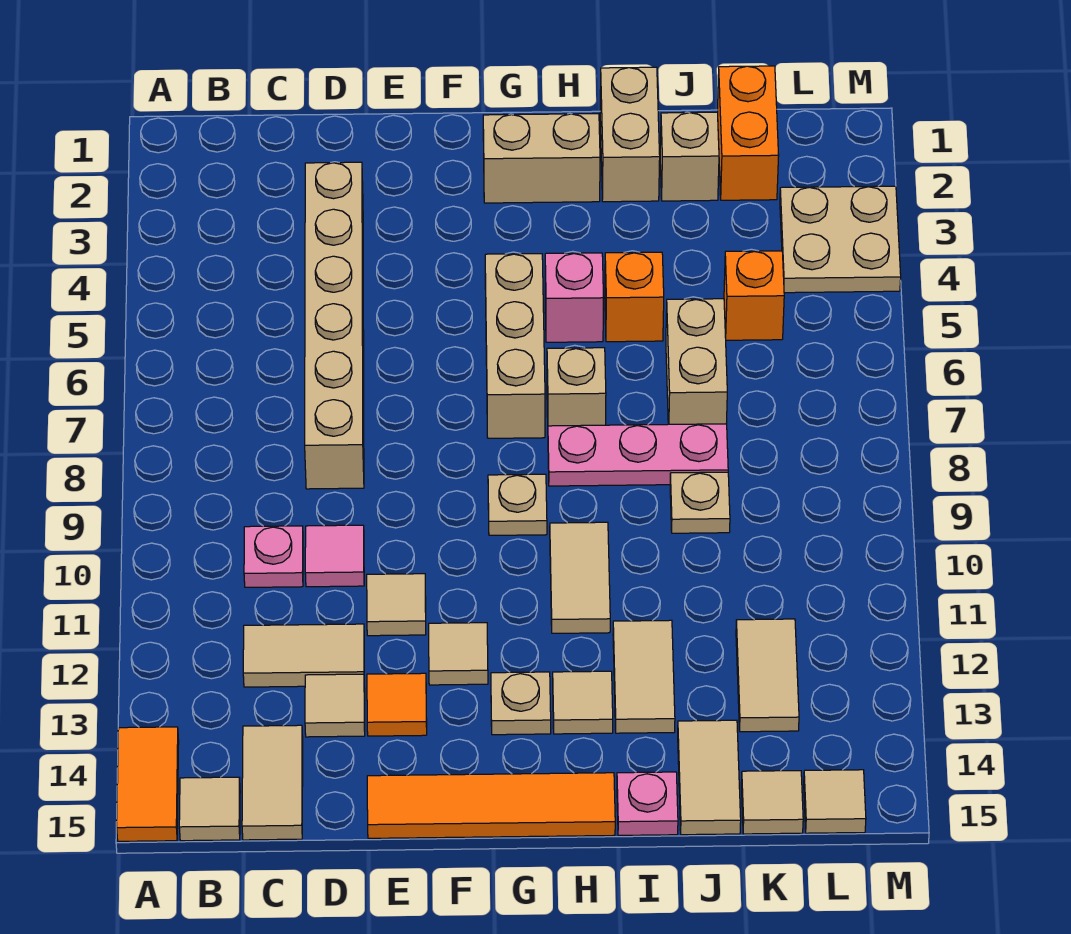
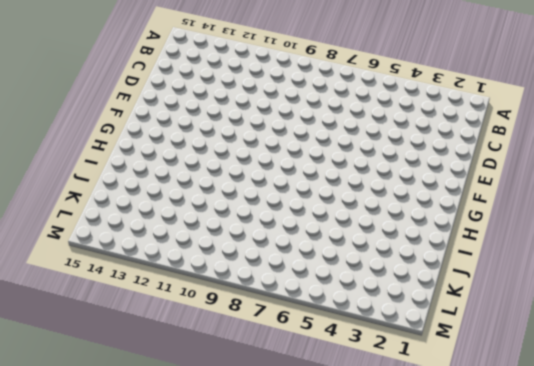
none -> orange 1x2 tile [117,727,179,841]
none -> tan 1x1 tile [179,777,240,841]
none -> pink 1x1 plate [244,526,303,587]
none -> tan 1x2 tile [243,624,364,687]

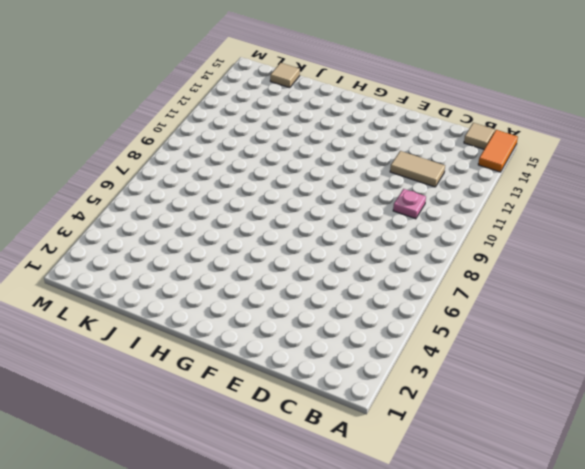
none -> tan 1x2 tile [242,725,303,840]
none -> tan 1x6 brick [305,162,364,489]
none -> pink 1x1 tile [305,525,364,587]
none -> tan 1x1 tile [305,674,365,737]

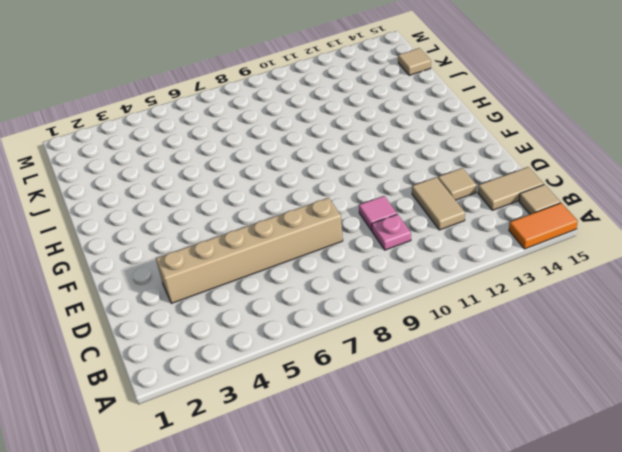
none -> tan 1x1 tile [367,574,426,636]
none -> orange 1x1 tile [367,673,427,736]
none -> orange 1x4 tile [367,773,615,838]
none -> tan 1x1 tile [429,623,488,685]

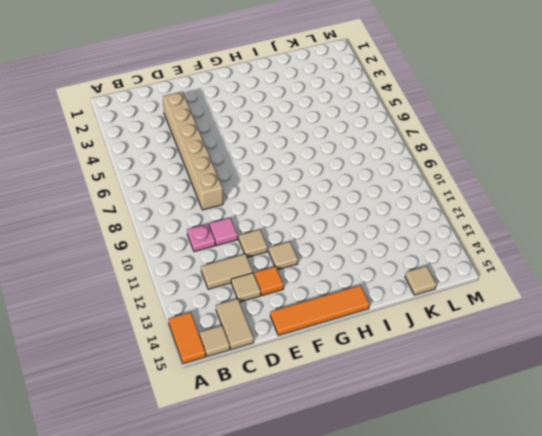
none -> tan 1x2 brick [483,114,600,203]
none -> tan 1x3 brick [485,254,545,438]
none -> tan 1x1 plate [488,474,547,535]
none -> tan 1x1 plate [491,672,551,735]

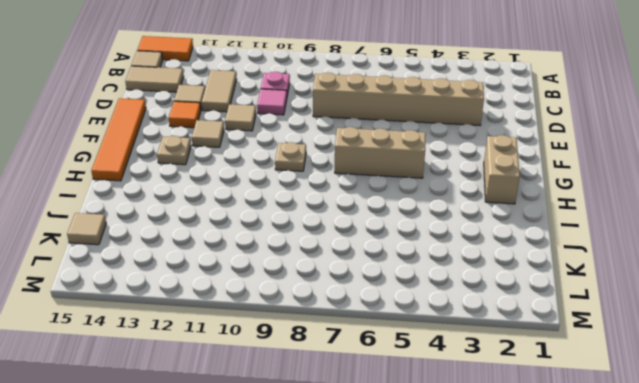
none -> pink 1x1 brick [545,253,604,342]
none -> tan 1x1 brick [547,348,606,426]
none -> pink 1x3 plate [548,424,728,486]
none -> tan 1x2 tile [550,522,610,633]

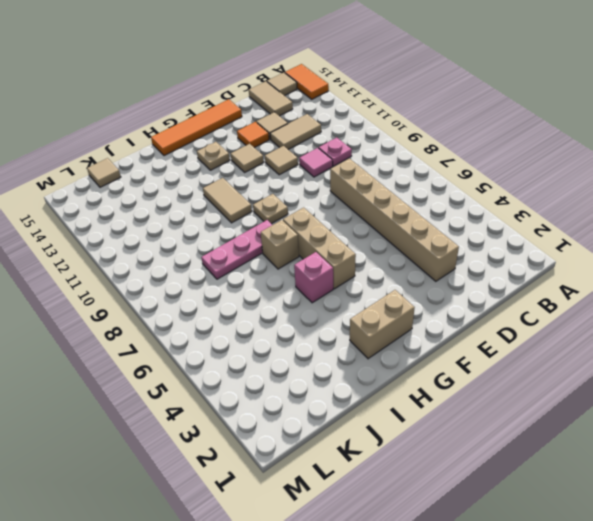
none -> tan 1x1 tile [553,671,613,734]
none -> tan 1x2 brick [600,67,660,202]
none -> orange 1x1 brick [605,252,664,342]
none -> tan 1x2 tile [613,620,675,733]

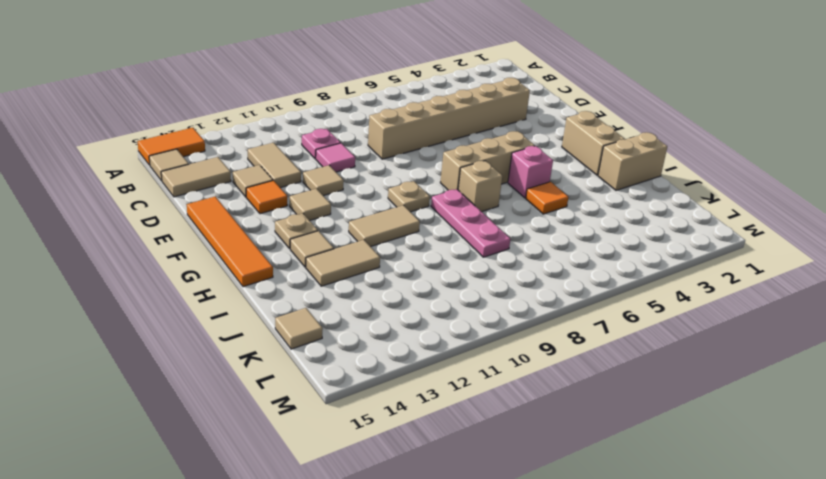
orange 1x1 tile [526,182,568,214] -> orange 1x1 brick [605,252,664,342]
none -> pink 1x1 plate [617,772,678,835]
none -> tan 1x1 brick [660,112,719,201]
none -> tan 1x2 brick [666,299,727,424]
none -> tan 1x1 plate [670,472,730,533]

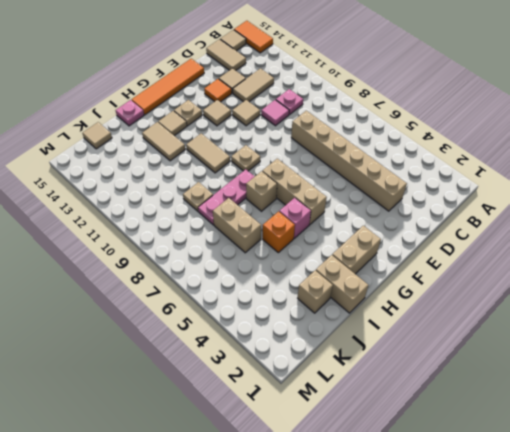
none -> tan 1x2 tile [678,720,741,835]
none -> orange 1x2 brick [718,66,779,200]
none -> orange 1x1 brick [724,251,784,340]
none -> tan 1x2 tile [736,619,799,732]

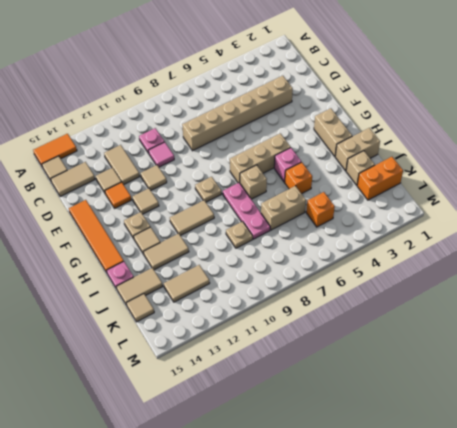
none -> tan 2x2 plate [780,186,901,293]
none -> tan 1x1 tile [804,770,866,833]

